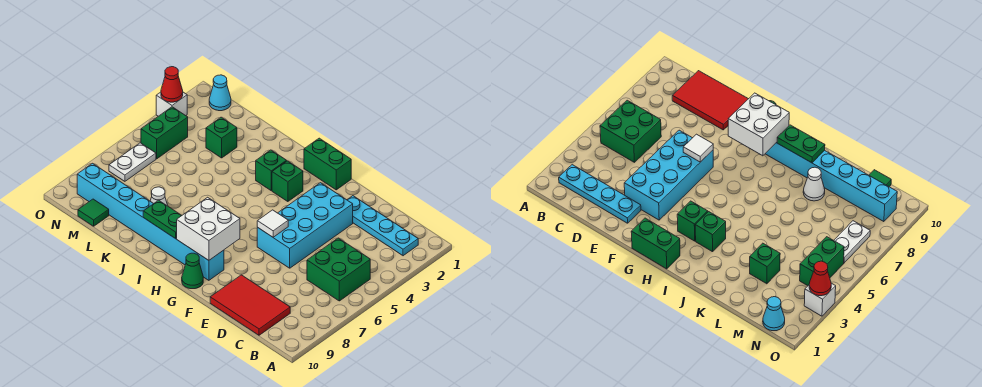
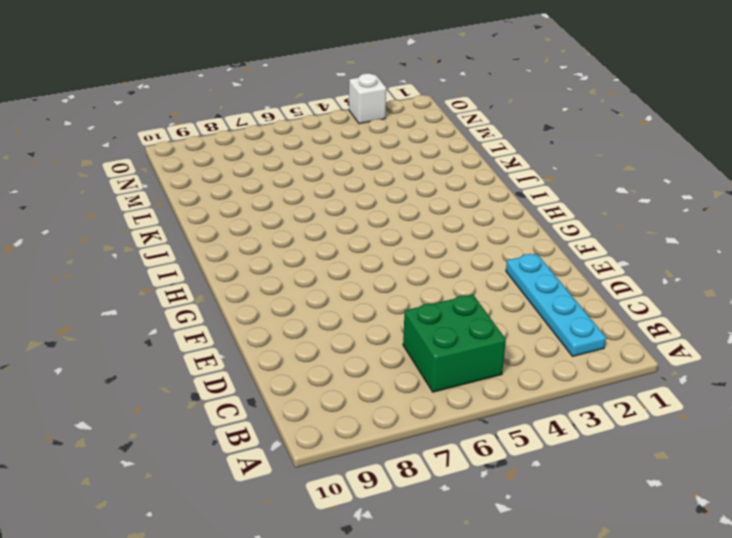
none -> red 2x3 tile [210,275,290,335]
none -> cyan 2x4 brick [257,183,353,268]
none -> green 1x2 brick [304,138,351,190]

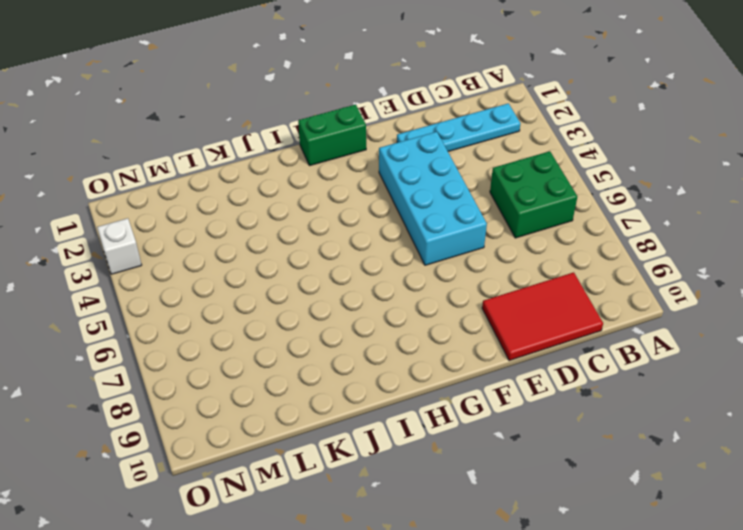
none -> cyan 1x8 brick [77,163,224,280]
none -> green 1x1 cone [182,253,203,289]
none -> green 1x1 brick [272,161,303,202]

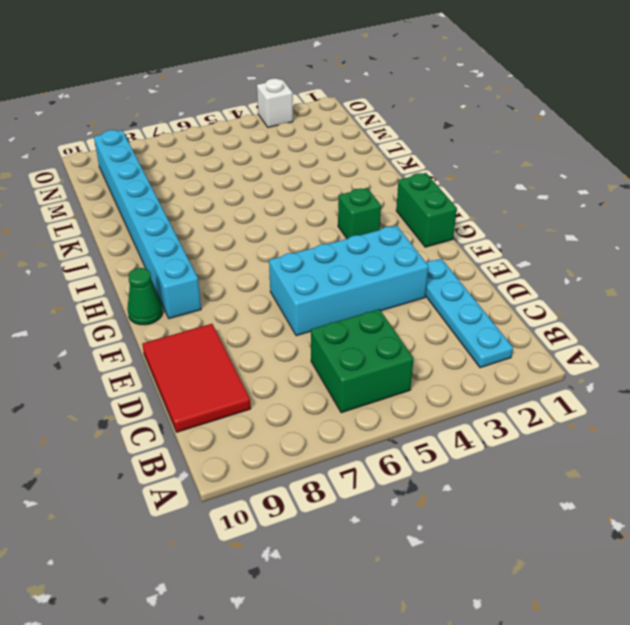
none -> green 1x1 brick [256,150,287,191]
none -> white 1x1 cone [150,187,168,206]
none -> green 1x1 brick [206,117,237,158]

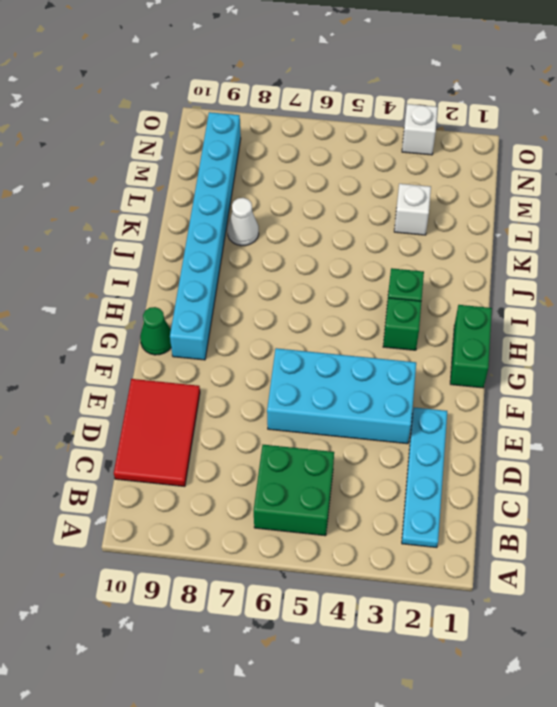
white 1x1 brick [394,184,431,235] -> green 1x1 brick [206,117,237,158]
none -> green 1x1 tile [78,199,109,226]
none -> cyan 1x1 cone [209,75,231,111]
none -> green 1x2 brick [141,107,188,159]

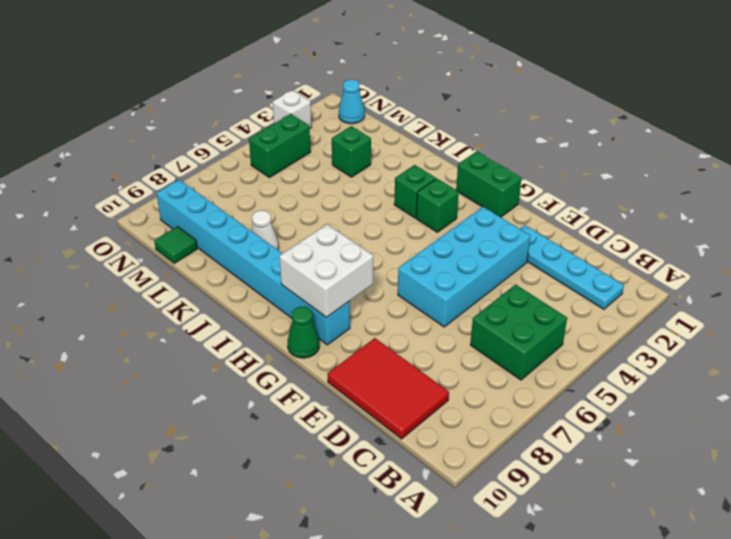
none -> white 1x2 plate [109,143,156,181]
none -> white 1x1 tile [257,210,288,237]
none -> green 1x2 plate [143,200,182,239]

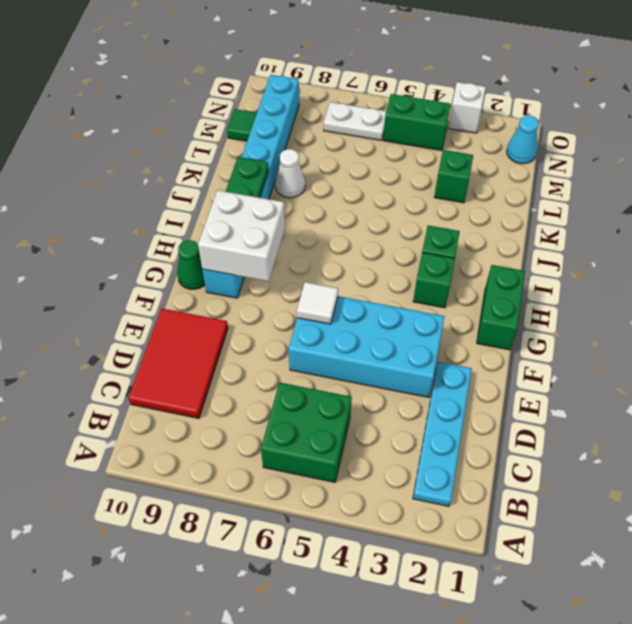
none -> red 1x1 cone [161,67,183,102]

